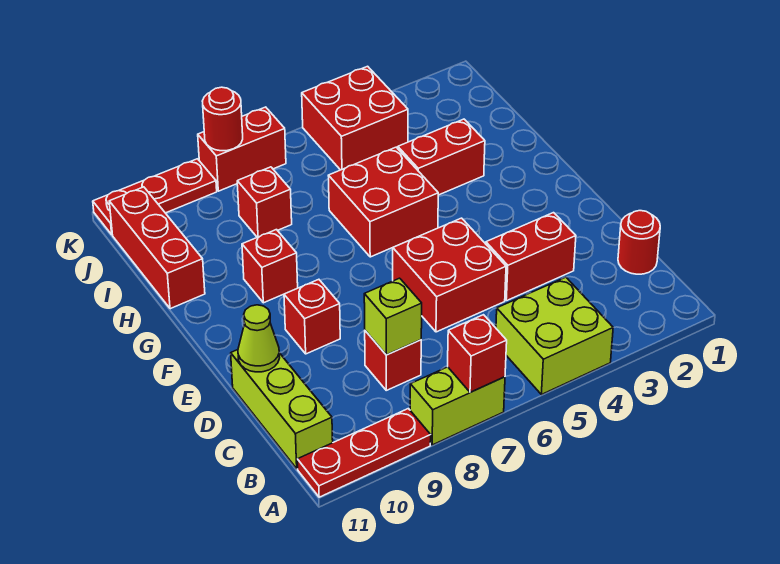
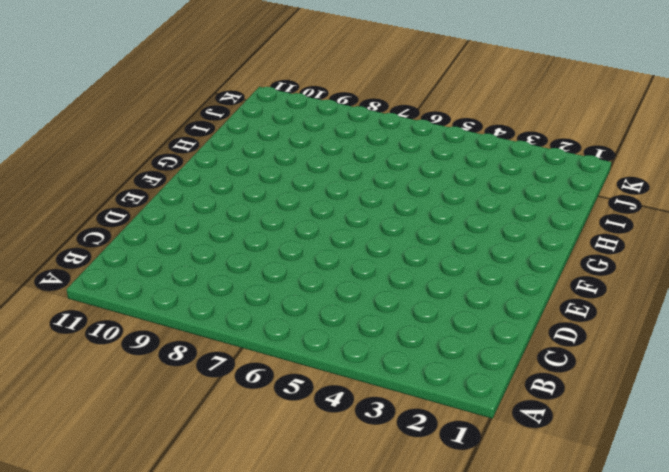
none -> lime 2x2 brick [496,277,613,395]
none -> lime 1x2 brick [410,367,505,445]
none -> red 1x3 plate [297,409,431,497]

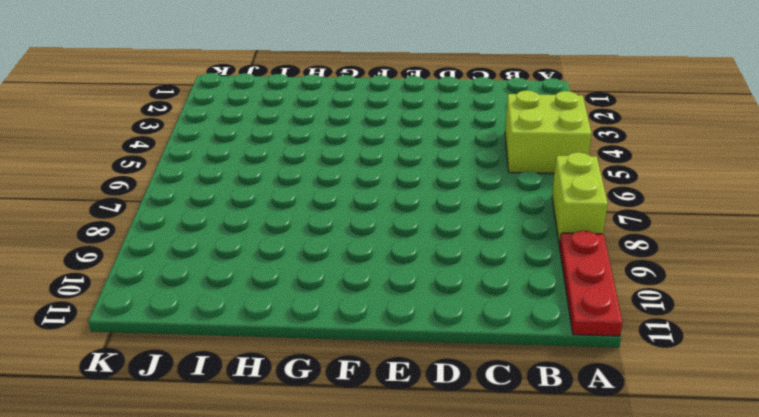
none -> lime 1x3 brick [231,350,333,469]
none -> red 1x1 round brick [618,211,660,274]
none -> red 1x1 brick [365,331,421,390]

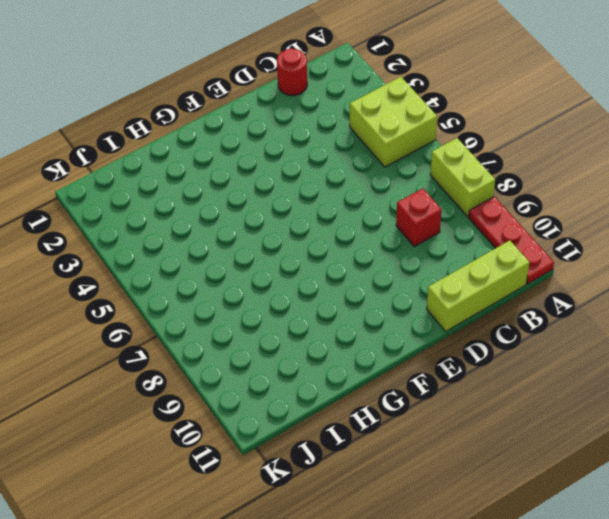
none -> red 1x2 brick [486,213,576,301]
none -> red 2x2 brick [393,218,506,332]
none -> red 1x1 brick [284,279,340,354]

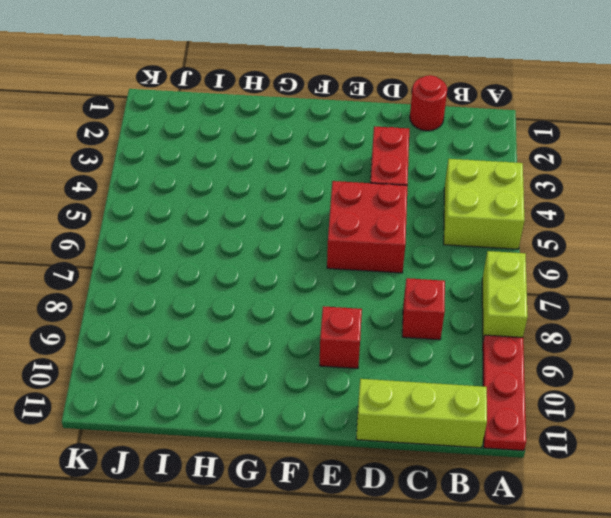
none -> red 2x2 brick [328,147,438,257]
none -> red 1x1 brick [242,230,298,303]
none -> red 1x2 brick [398,119,485,195]

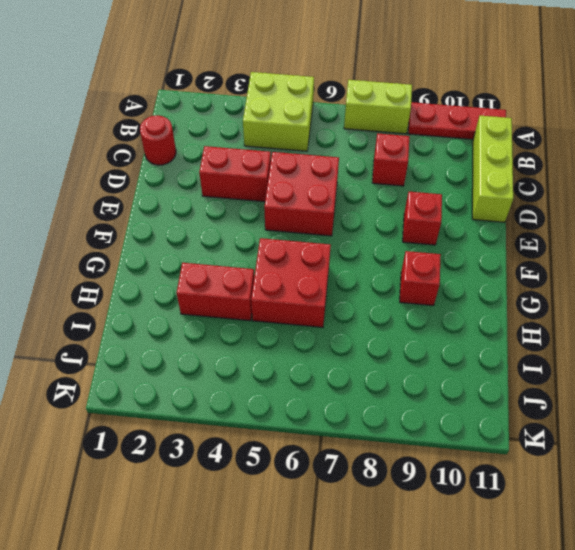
none -> red 1x3 brick [109,187,205,309]
none -> red 1x1 brick [237,167,292,237]
none -> red 2x2 brick [302,66,408,170]

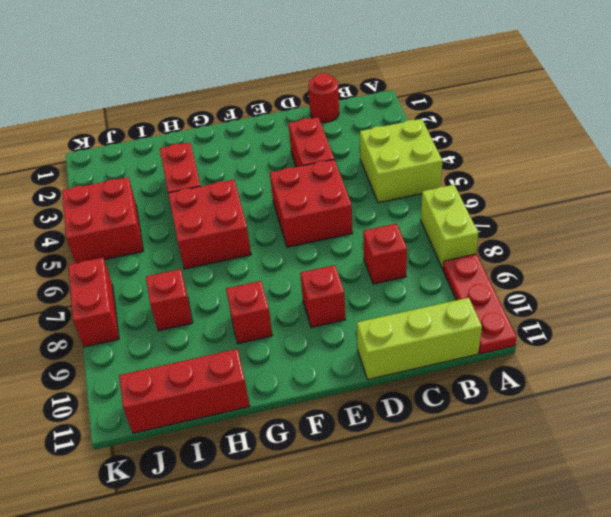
none -> red 1x3 plate [93,159,217,235]
none -> red 1x1 brick [448,315,507,392]
none -> lime 1x1 brick [364,278,422,355]

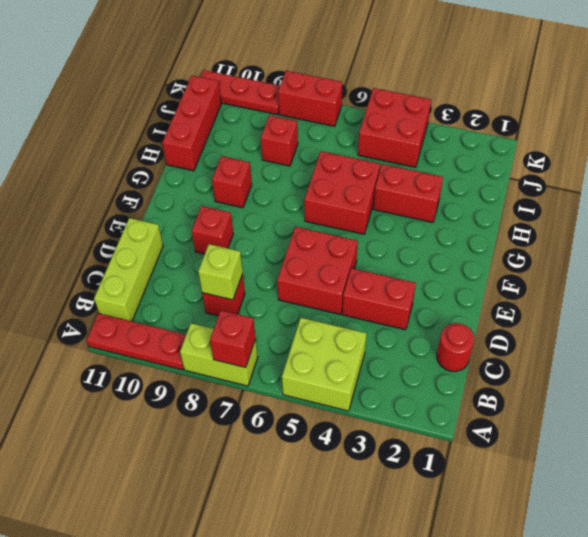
none -> lime 1x1 cone [238,305,280,372]
none -> red 1x1 round brick [202,87,243,151]

